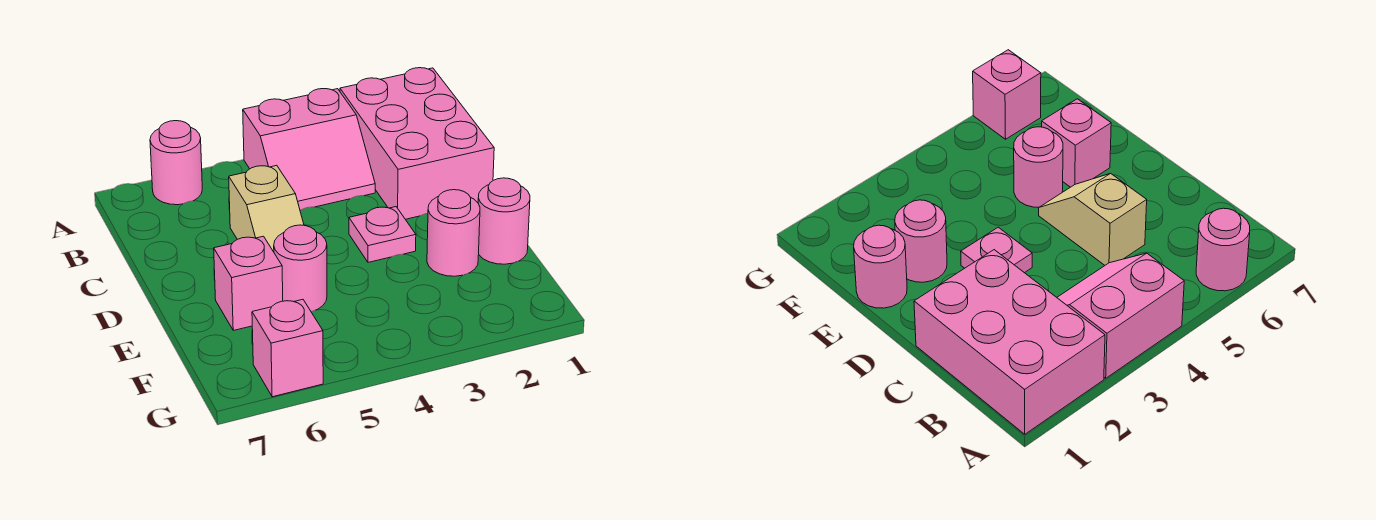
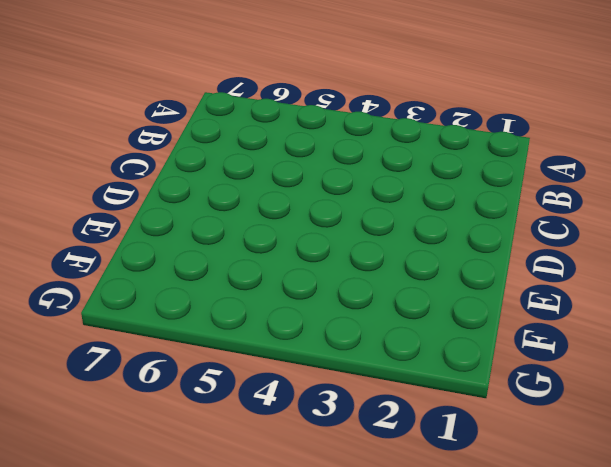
none -> pink 2x3 brick [340,68,494,219]
none -> pink 2x2 slope [243,89,375,210]

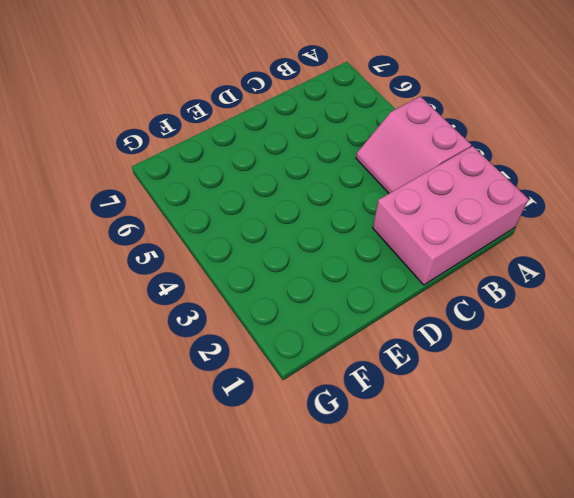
none -> pink 1x1 round brick [150,121,202,205]
none -> tan 1x2 slope [229,165,304,252]

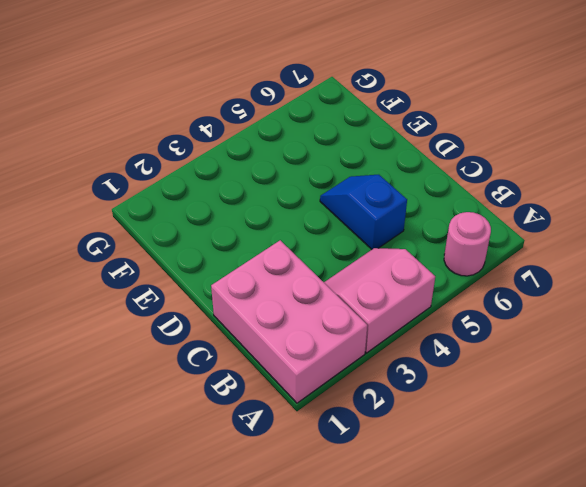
blue 1x2 slope [320,175,407,249] -> tan 1x2 slope [229,165,304,252]
none -> pink 1x1 plate [349,207,416,262]
none -> pink 1x1 round brick [478,178,530,264]

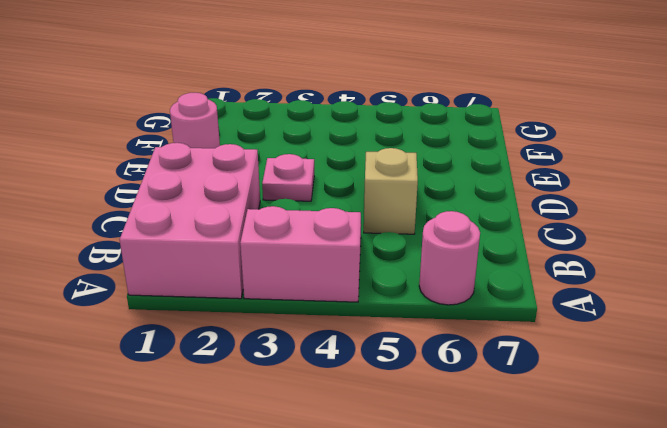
none -> pink 1x1 round brick [427,190,480,276]
none -> pink 1x1 round brick [274,225,327,312]

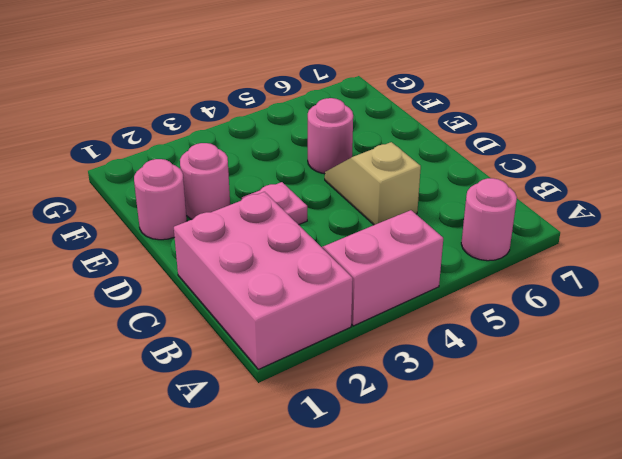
none -> pink 1x1 brick [214,236,283,330]
none -> pink 1x1 brick [252,300,323,397]

